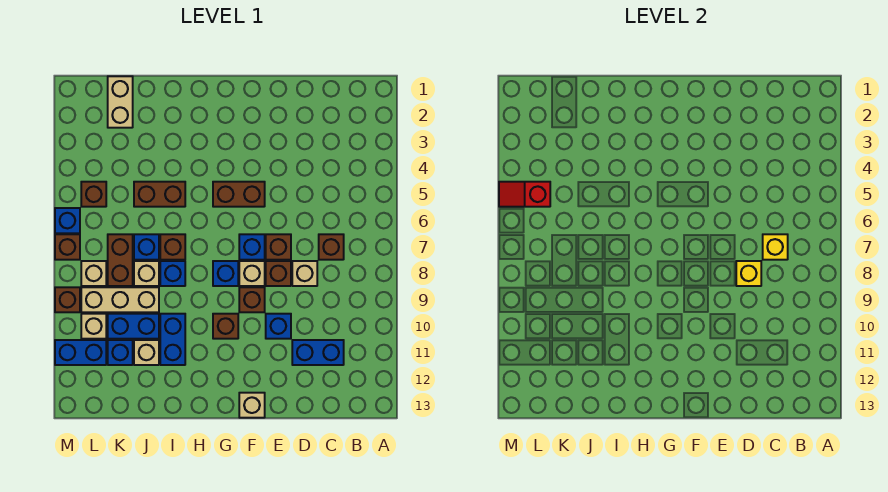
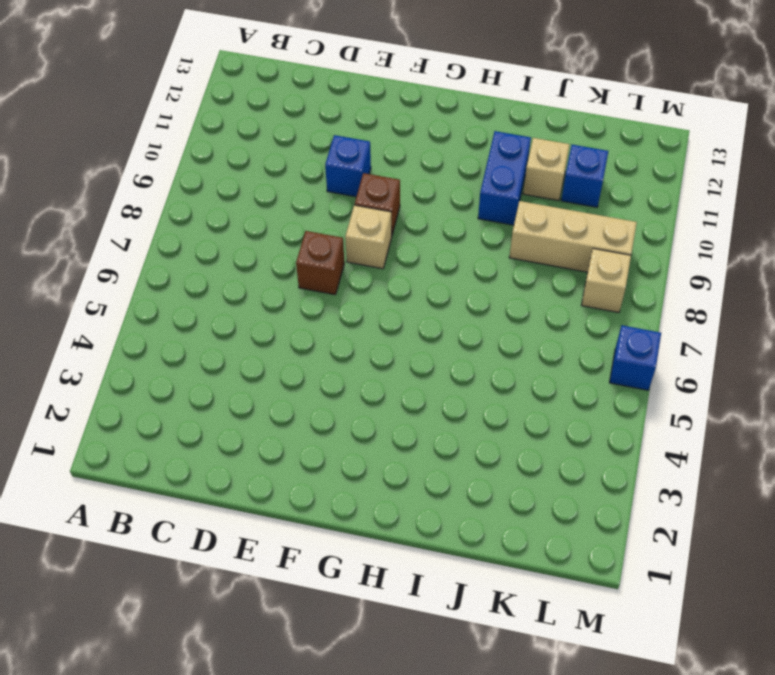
none -> brown 1x1 brick [319,234,344,260]
none -> blue 1x2 brick [292,340,344,365]
none -> tan 1x1 brick [292,261,317,286]
none -> brown 1x1 brick [266,261,291,286]

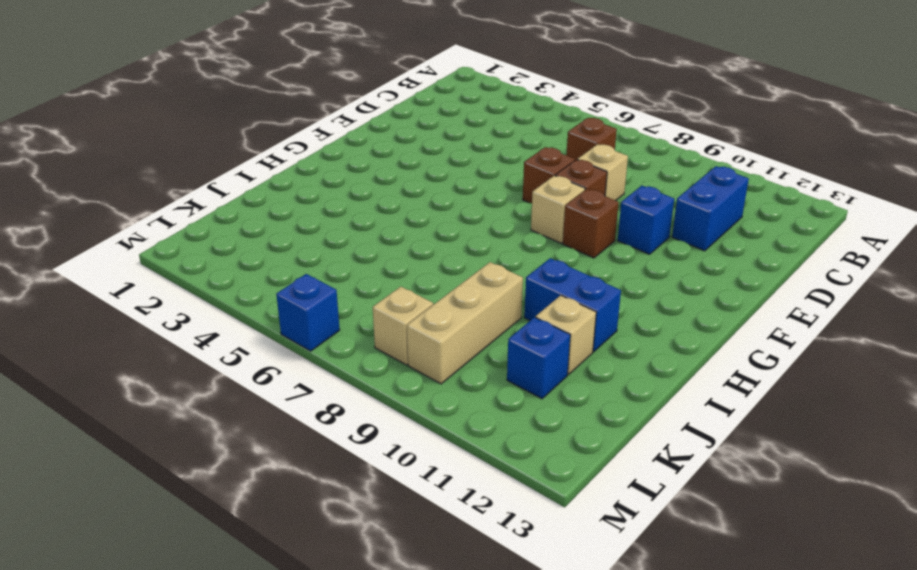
none -> brown 1x2 brick [213,182,265,207]
none -> blue 1x1 brick [239,234,265,260]
none -> tan 1x1 brick [239,393,265,418]
none -> blue 1x1 brick [213,261,238,286]

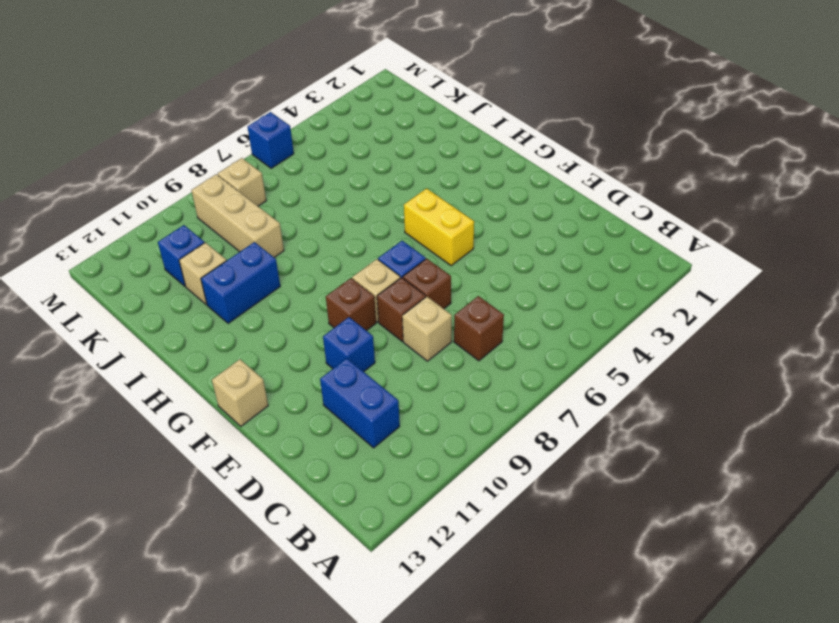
yellow 1x2 brick [404,188,474,266] -> brown 1x2 brick [213,182,265,207]
none -> blue 1x1 brick [213,261,238,286]
none -> brown 1x1 brick [213,314,238,339]
none -> brown 1x2 brick [134,182,185,207]
none -> brown 1x1 brick [160,234,185,260]

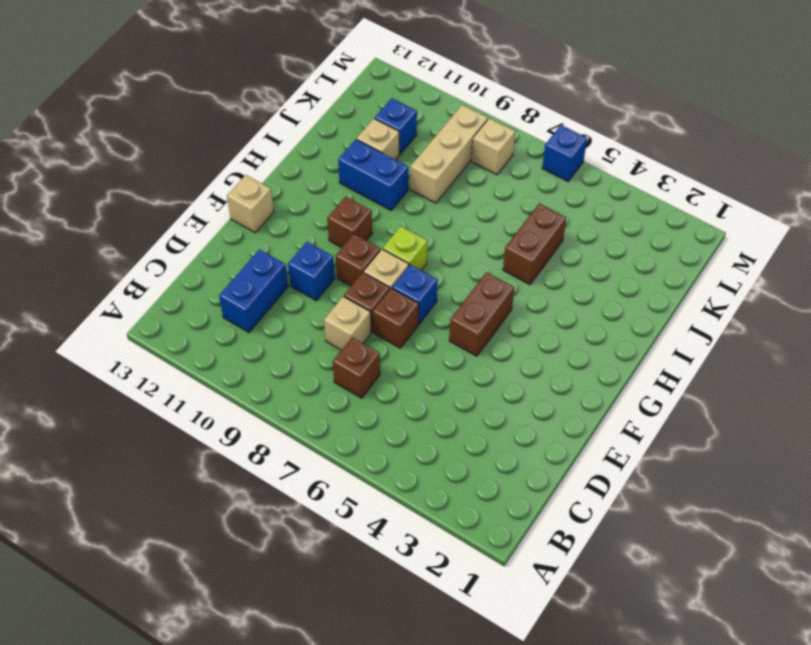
lime 1x1 brick [383,226,427,270] -> blue 1x1 brick [213,261,238,286]
none -> brown 1x1 brick [160,234,185,260]
none -> blue 1x1 brick [160,261,185,286]
none -> blue 1x1 brick [134,234,159,260]
none -> tan 1x1 brick [134,261,159,286]

